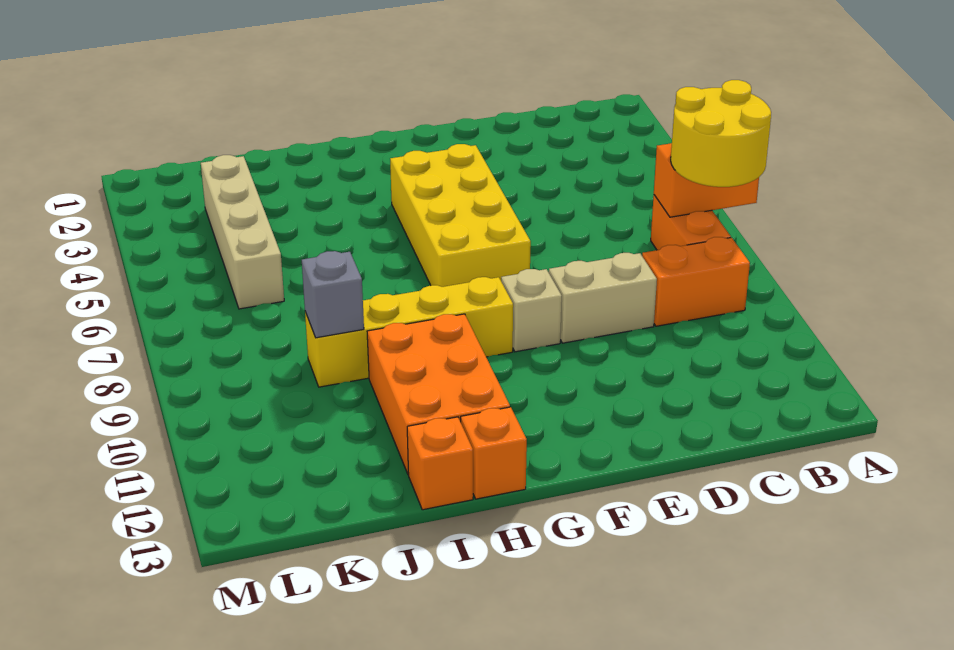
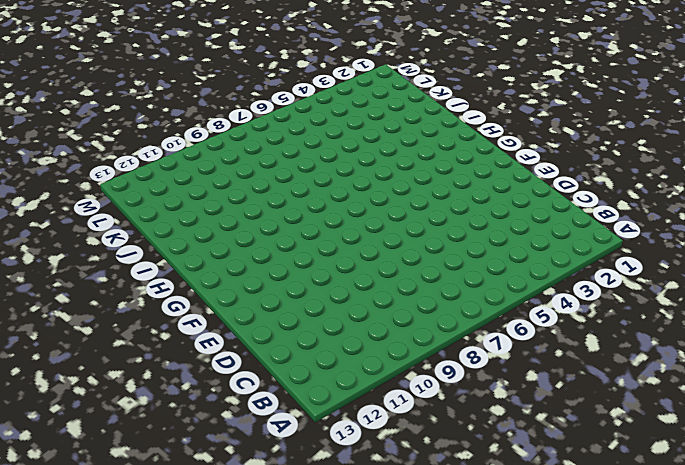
none -> orange 1x2 brick [651,195,731,250]
none -> orange 1x2 brick [642,237,750,326]
none -> tan 1x2 brick [549,253,657,343]

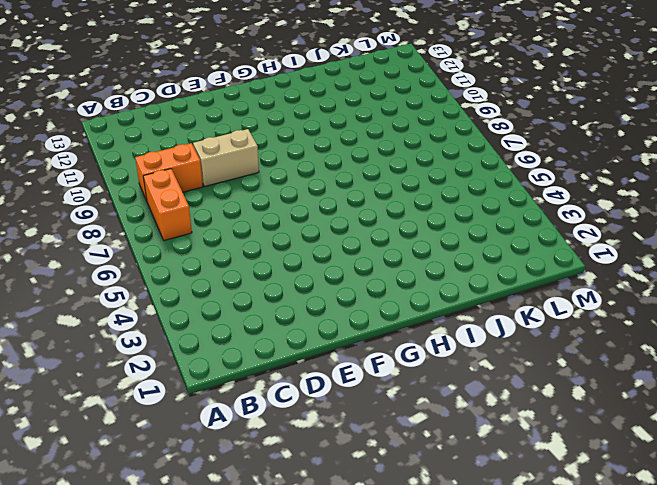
none -> yellow 2x4 brick [390,144,531,287]
none -> tan 1x1 brick [501,269,562,352]
none -> yellow 1x4 brick [305,277,513,387]

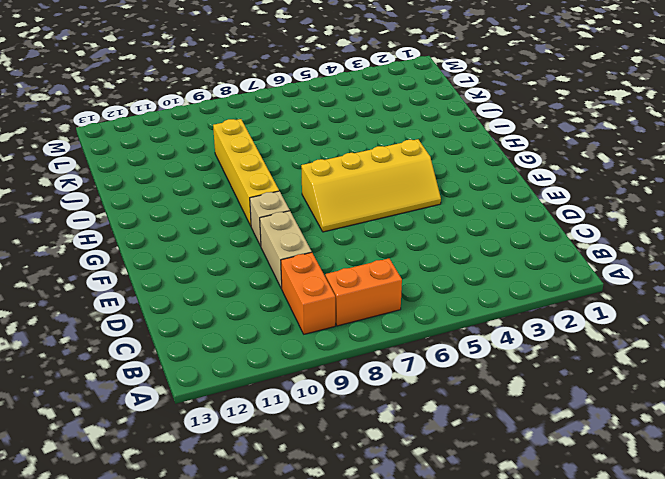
yellow 2x4 slope [301,139,441,232] -> yellow 2x4 brick [390,144,531,287]
none -> orange 2x3 brick [367,314,510,475]
none -> orange 1x1 brick [461,407,527,499]
none -> orange 1x1 brick [407,417,473,510]

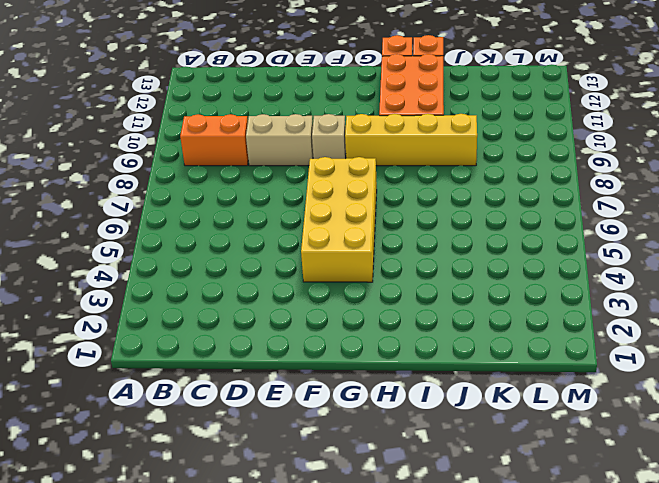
none -> orange 1x2 brick [651,195,731,250]
none -> tan 1x4 brick [201,155,284,309]
none -> orange 1x2 brick [654,143,759,217]

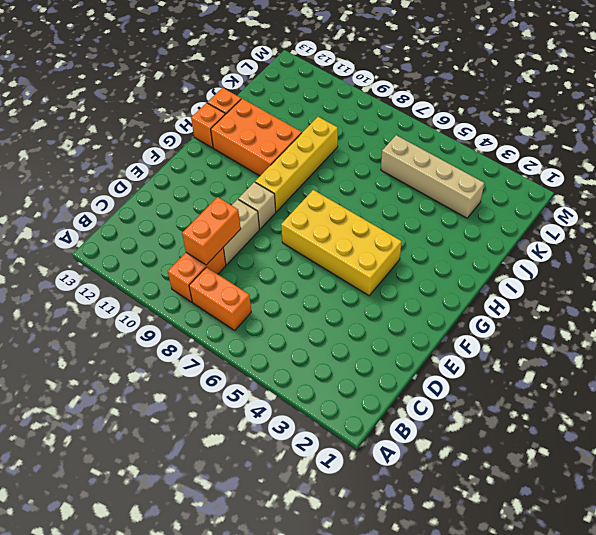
orange 1x2 brick [182,197,241,265] -> orange 1x2 brick moved to [654,143,759,217]
none -> grey 1x1 brick [302,251,364,338]
none -> yellow 2x2 round brick [671,80,771,187]

